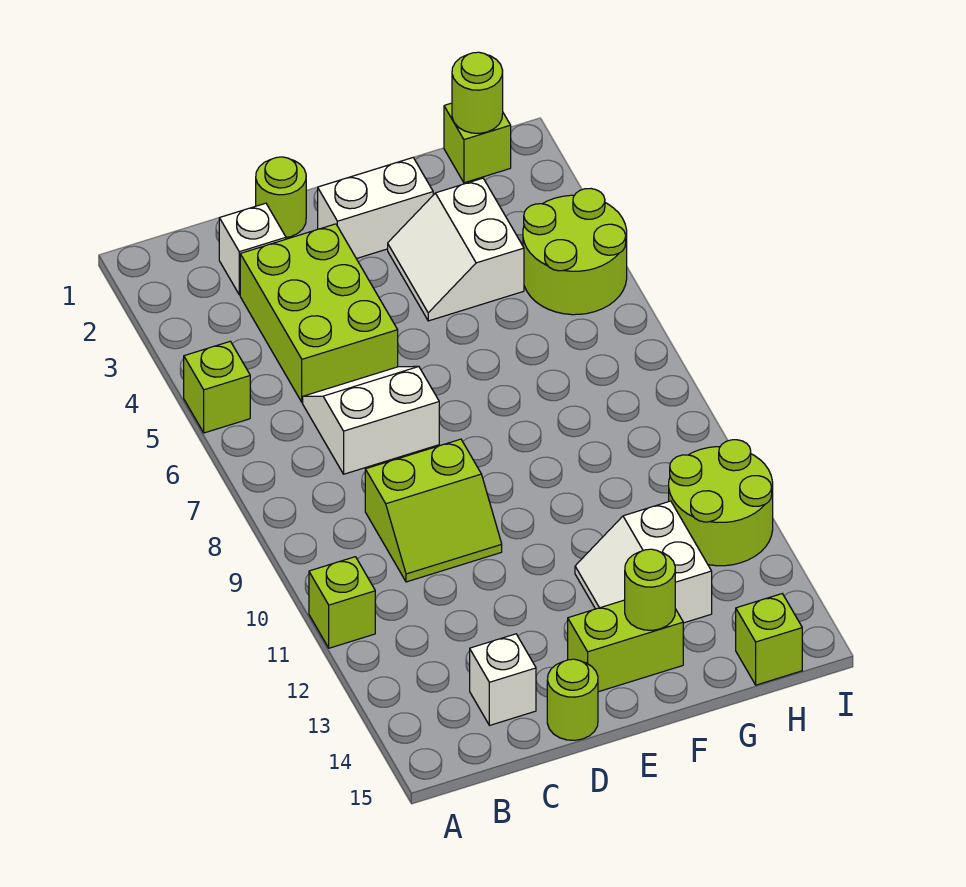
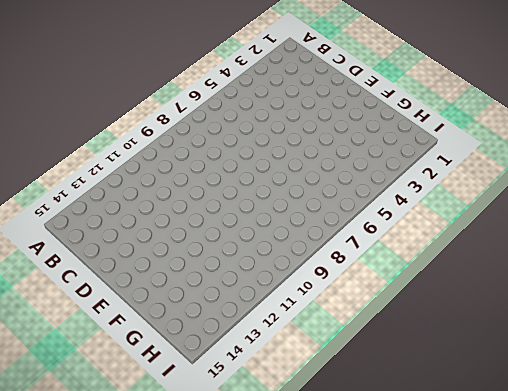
none -> lime 1x1 brick [184,341,250,433]
none -> lime 1x1 brick [309,557,375,648]
none -> white 1x1 brick [219,203,286,295]

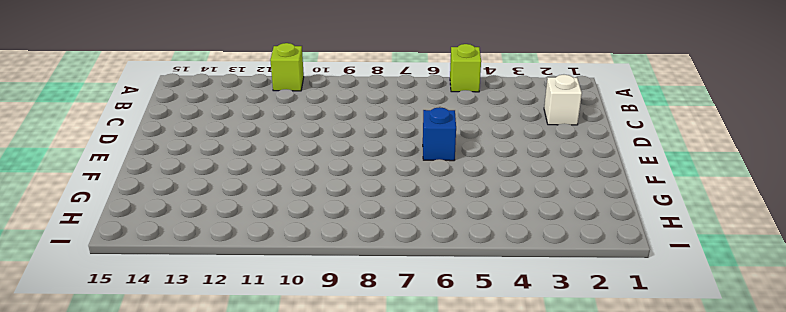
blue 1x1 brick [423,107,456,161] -> none
none -> lime 2x3 brick [240,224,398,402]
none -> white 2x2 slope [303,366,439,474]
none -> lime 2x2 slope [365,439,502,582]

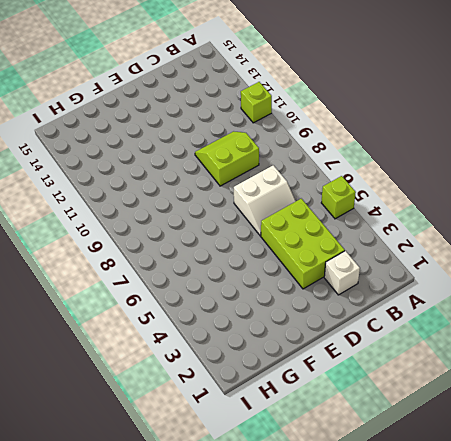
none -> white 1x1 brick [470,634,536,725]
none -> lime 1x1 round brick [256,157,306,237]
none -> lime 1x1 round brick [547,659,598,740]

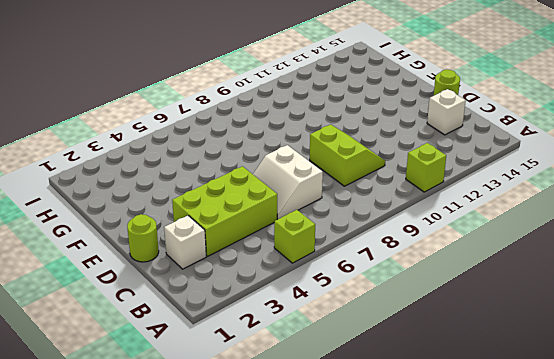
none -> white 1x2 brick [318,158,433,259]
none -> lime 1x2 brick [568,600,683,692]
none -> white 2x2 slope [388,178,524,321]

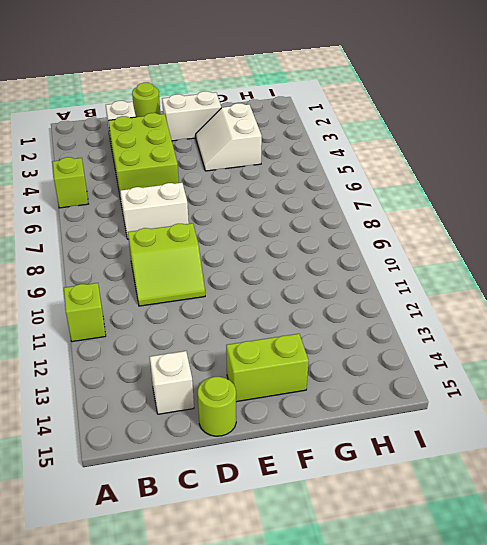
none -> white 2x2 slope [575,501,712,623]
none -> lime 1x1 brick [444,103,511,183]
none -> lime 2x2 round brick [523,188,627,315]

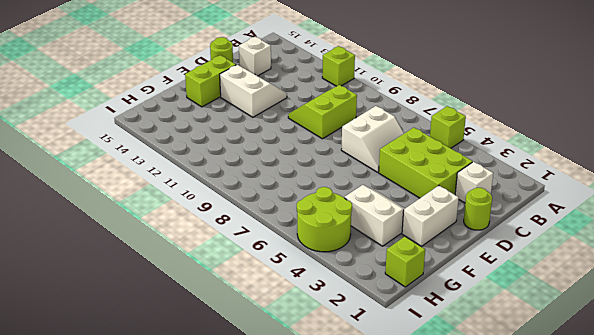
white 2x2 slope [220,65,287,117] -> white 2x2 slope moved to [575,501,712,623]
none -> lime 2x2 round brick [669,440,773,566]
none -> lime 1x1 brick [736,594,802,685]
none -> lime 1x1 round brick [625,549,675,630]

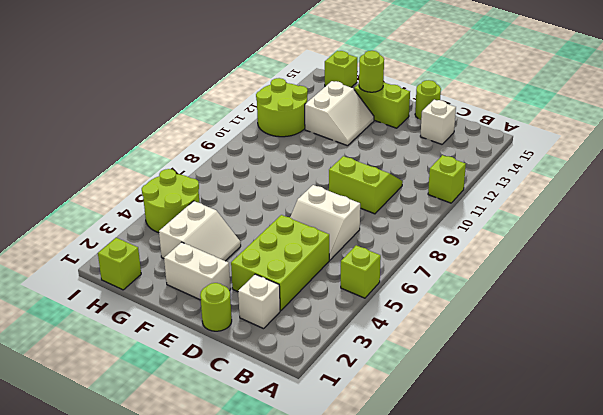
none -> lime 1x1 round brick [452,52,503,133]

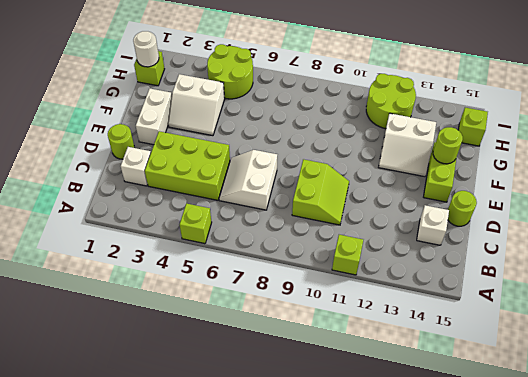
white 1x1 round brick [133,31,159,67] -> lime 1x1 round brick [452,52,503,133]

